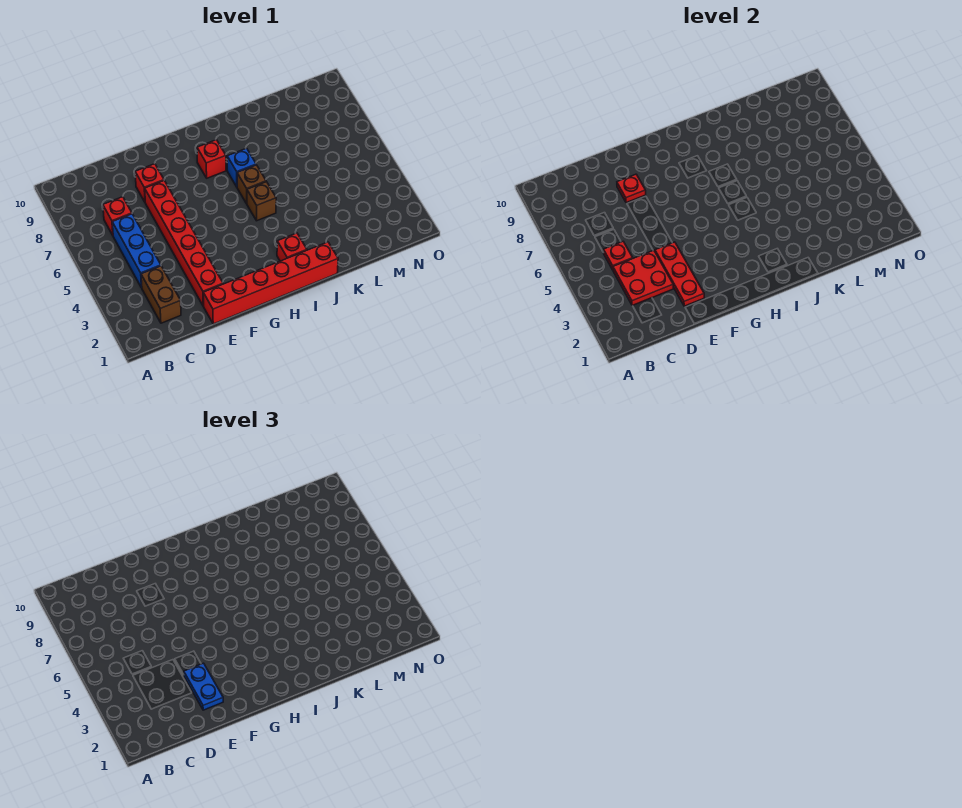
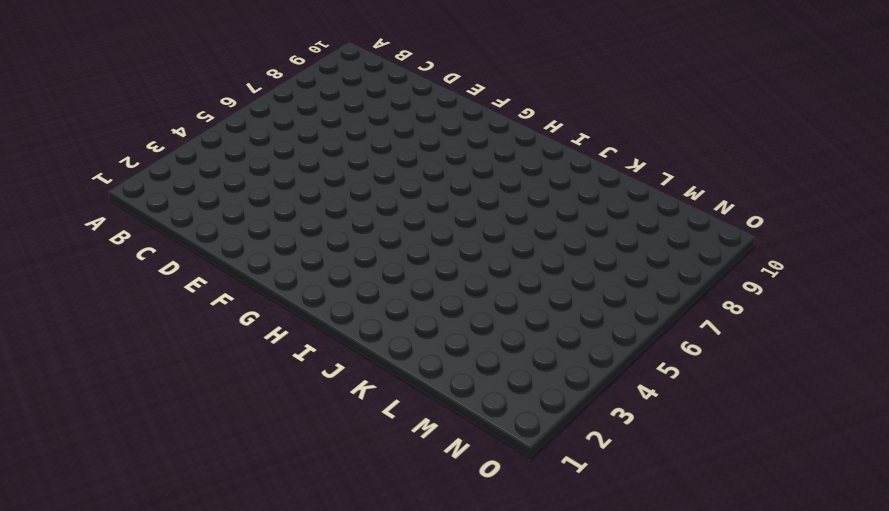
none -> brown 1x2 brick [141,266,181,323]
none -> blue 1x3 brick [112,214,161,288]
none -> red 1x1 brick [103,197,132,235]

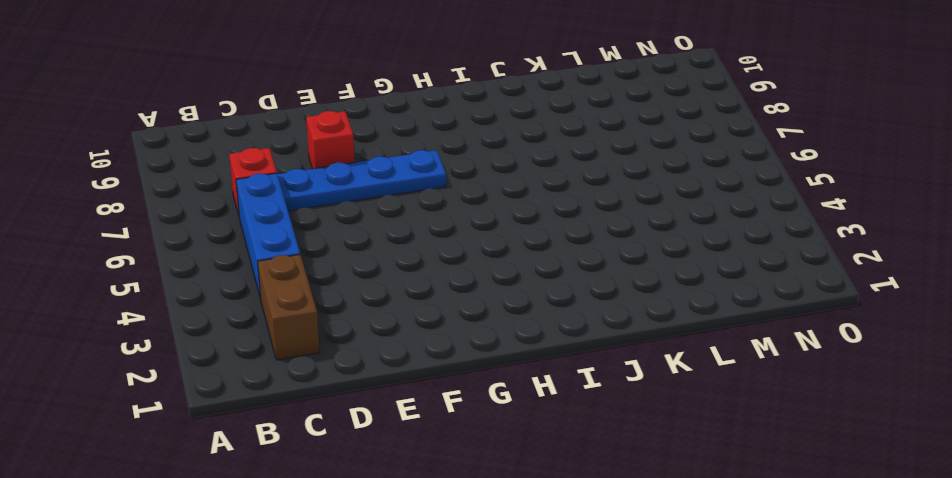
blue 1x4 plate [277,150,446,211] -> red 1x6 brick [145,181,223,306]
none -> red 1x6 brick [203,242,338,324]
none -> red 1x1 brick [197,140,226,178]
none -> red 1x1 brick [277,233,307,261]

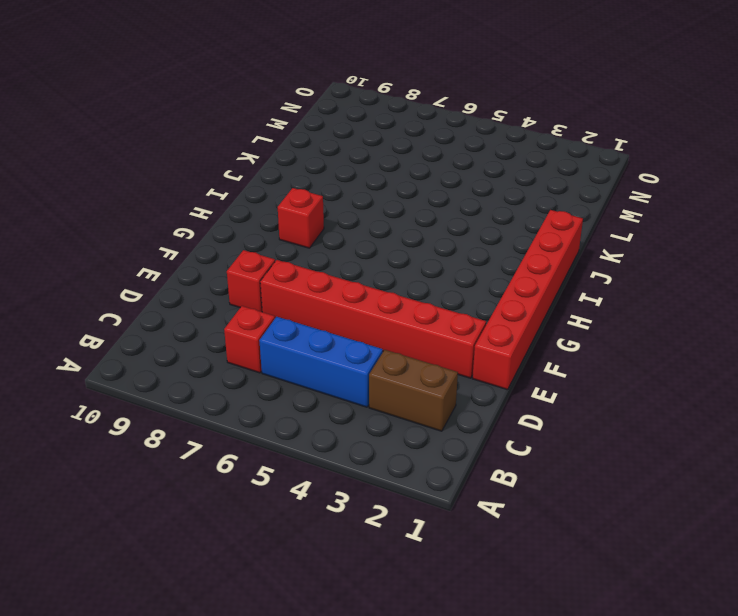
none -> red 1x1 brick [277,233,307,261]
none -> brown 1x1 brick [247,182,276,221]
none -> brown 1x1 brick [237,165,266,204]

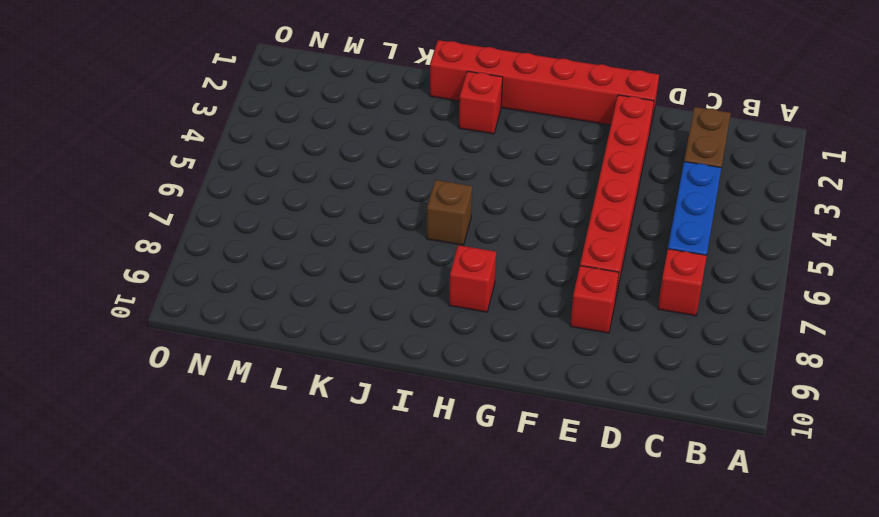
none -> brown 1x1 brick [247,182,276,221]
none -> blue 1x1 brick [227,148,256,187]
none -> red 2x2 plate [613,250,673,306]

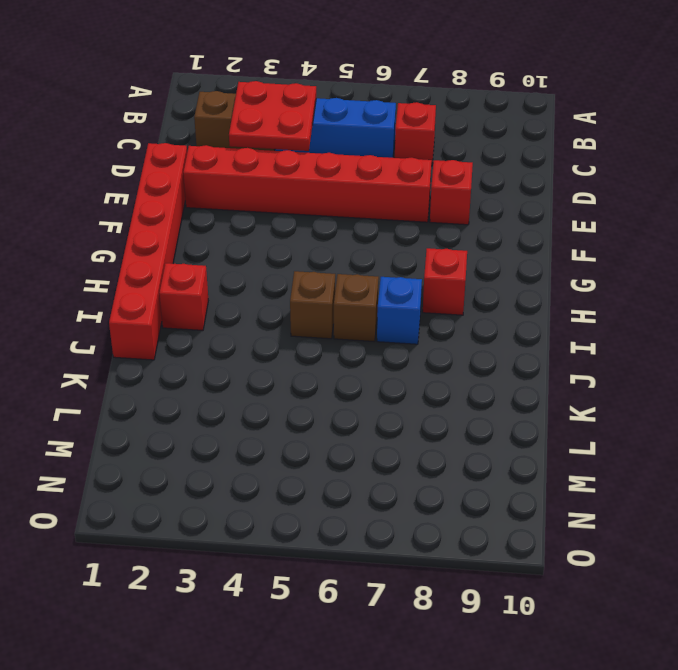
none -> red 1x1 plate [604,242,633,270]
none -> red 1x3 plate [655,242,704,306]
none -> red 1x1 plate [617,174,646,203]

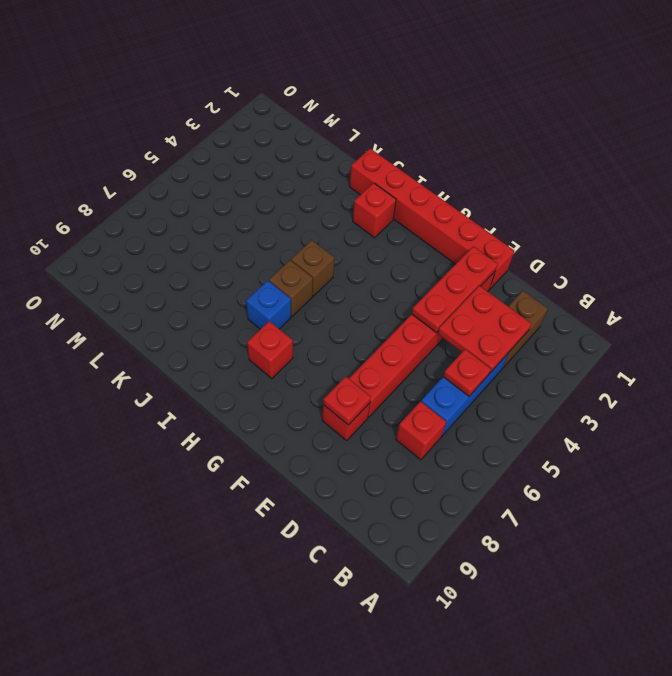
none -> blue 1x2 plate [184,663,223,710]

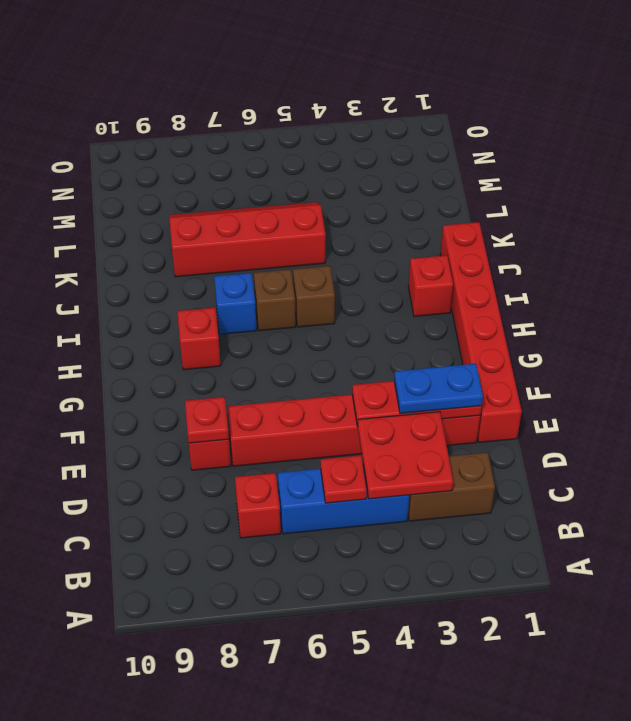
red 2x4 slope [169,202,326,277] -> none

